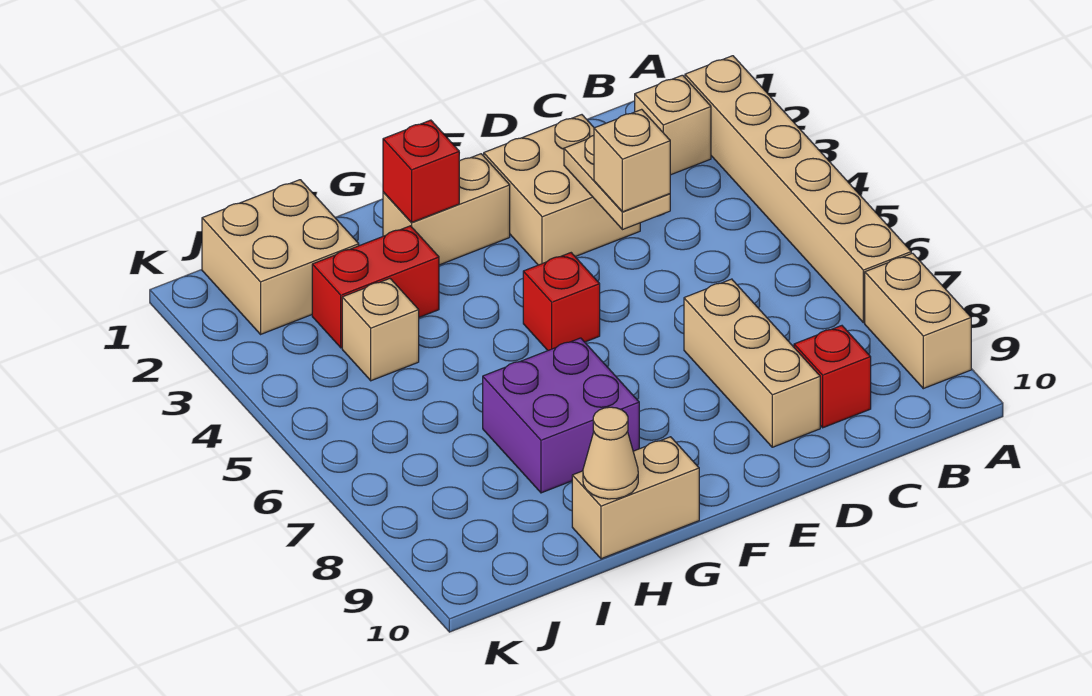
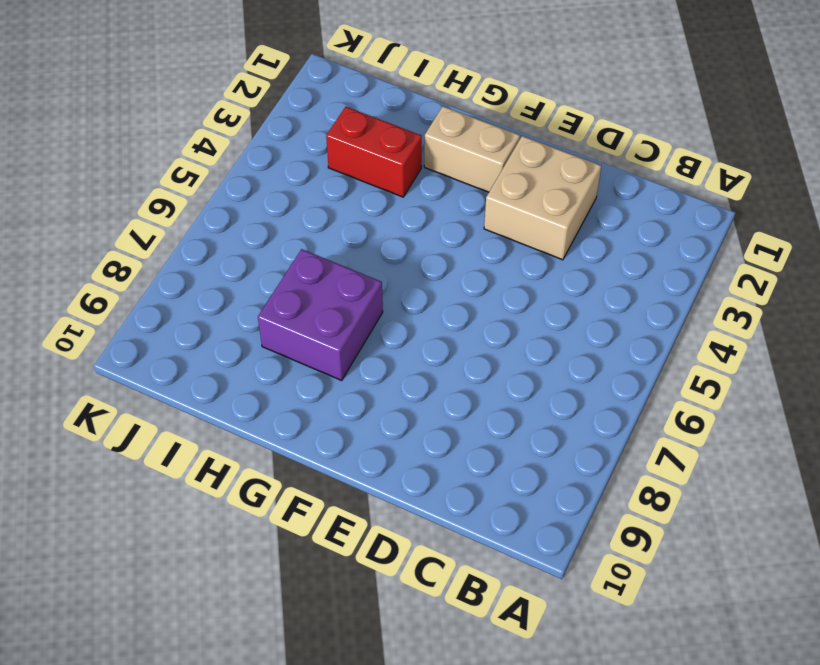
none -> tan 1x6 brick [685,56,911,323]
none -> tan 1x2 brick [865,253,971,389]
none -> tan 1x1 brick [635,75,711,175]

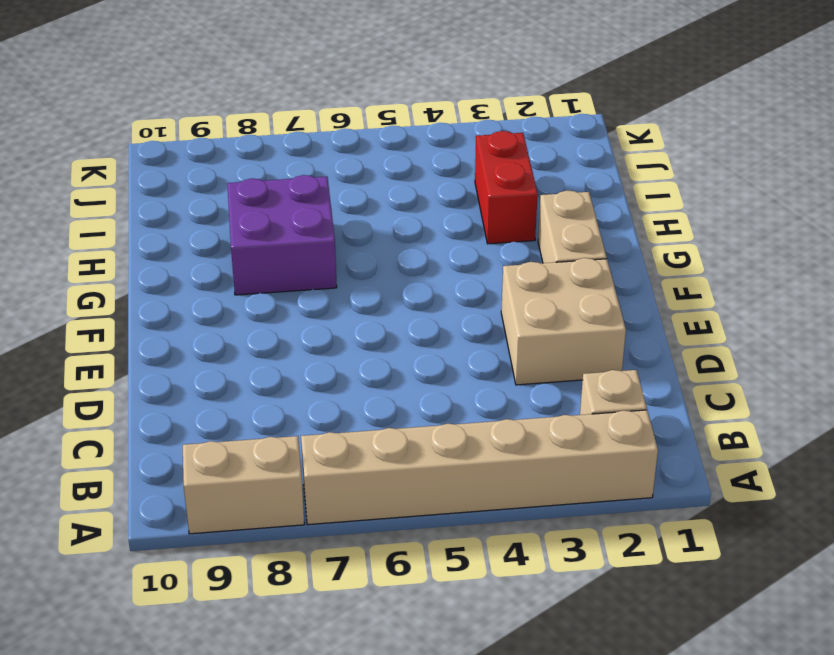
none -> red 1x1 brick [794,326,871,428]
none -> tan 1x3 brick [684,279,820,447]
none -> red 1x1 brick [523,253,600,350]

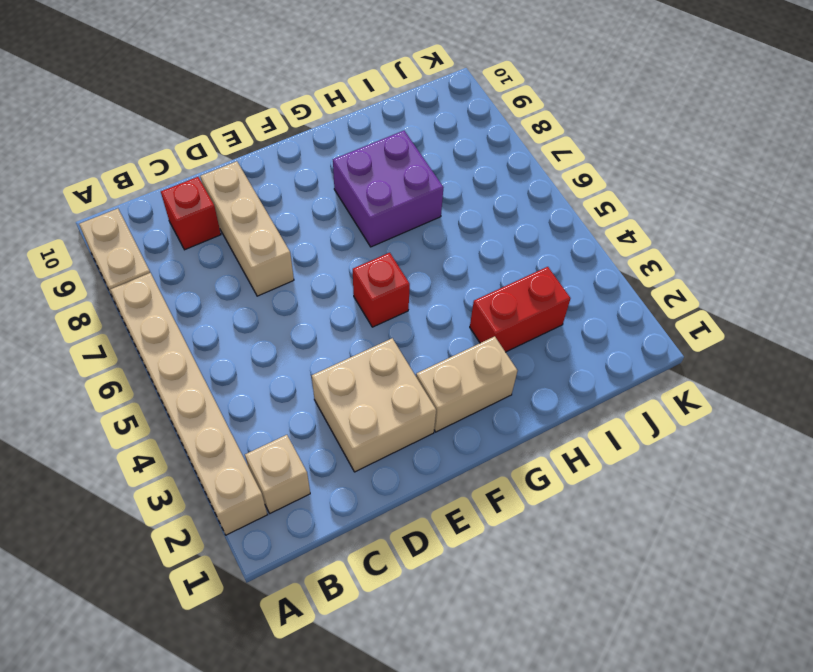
none -> tan 1x2 brick [572,437,699,559]
none -> tan 2x2 brick [202,180,359,334]
none -> tan 1x1 brick [342,279,419,381]

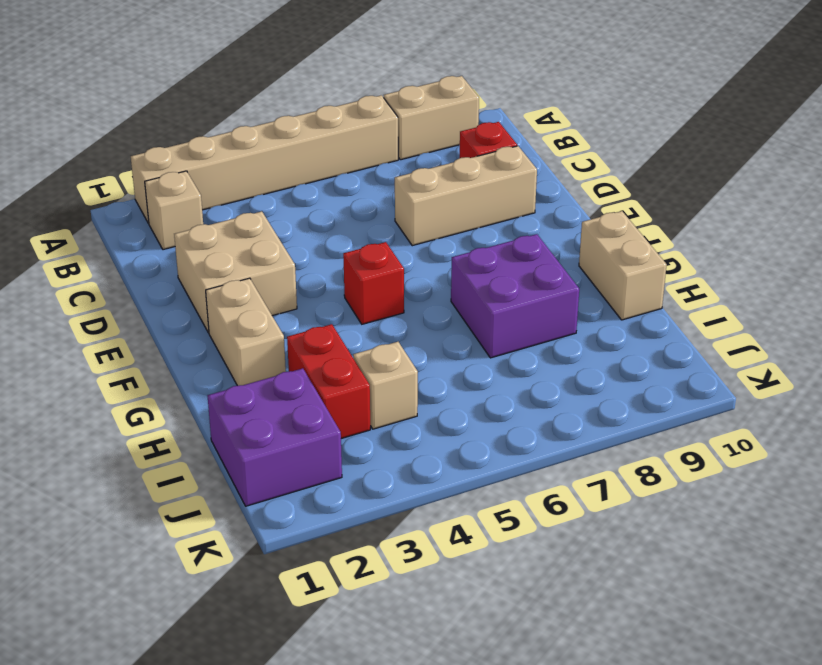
purple 2x2 brick [207,368,342,506] -> tan 2x2 brick [202,180,359,334]
none -> tan 1x2 plate [564,135,670,230]
none -> red 1x1 brick [383,120,459,223]
none -> tan 1x1 cone [583,407,638,499]

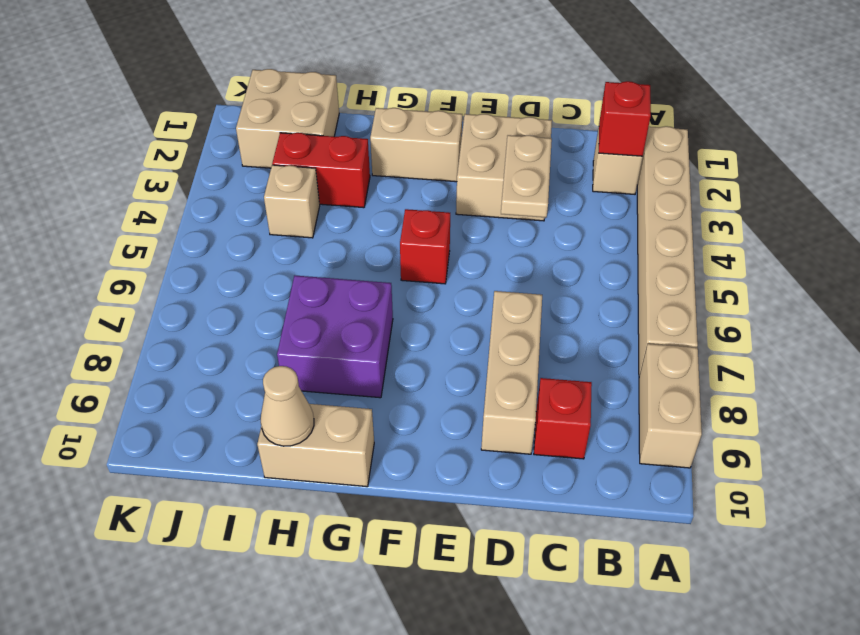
red 1x1 brick [599,81,651,156] -> red 1x1 brick moved to [383,120,459,223]
none -> tan 1x1 brick [594,109,670,212]

